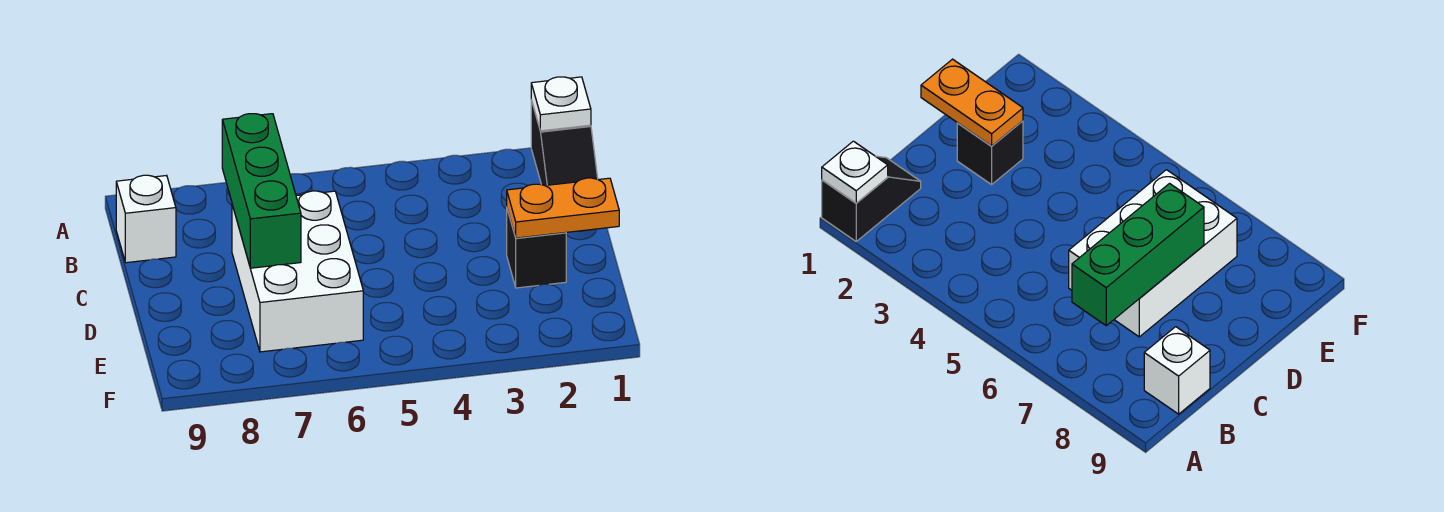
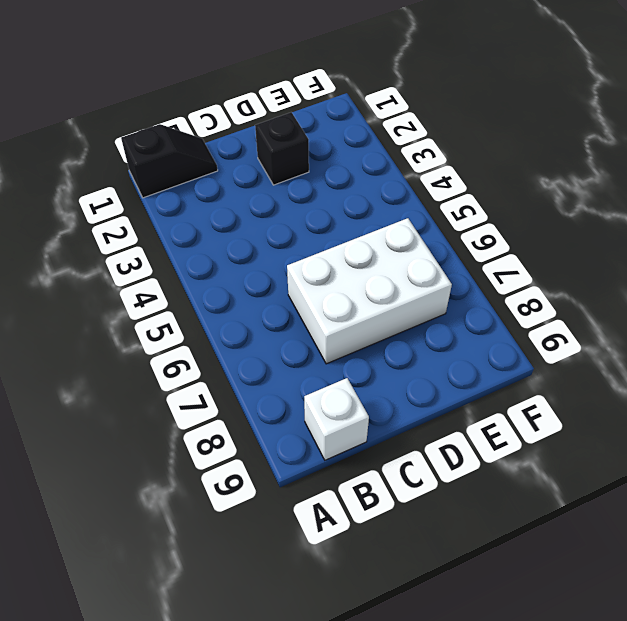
none -> white 1x1 plate [531,77,591,131]
none -> green 1x3 brick [222,114,301,268]

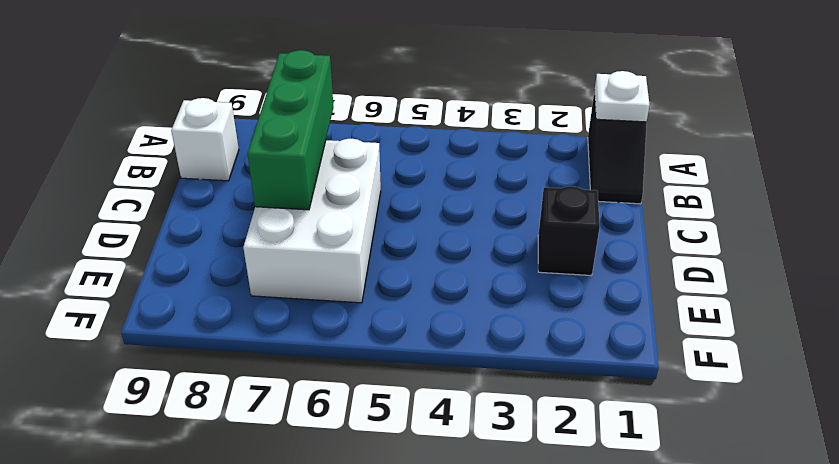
none -> orange 1x2 plate [507,178,619,238]

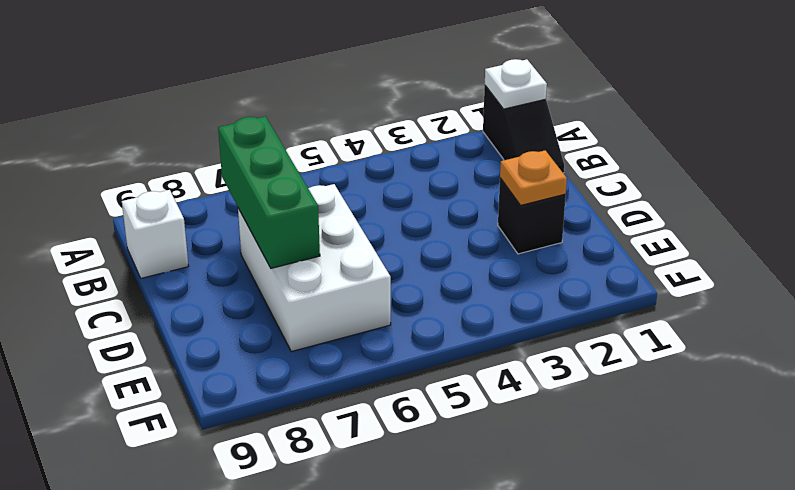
orange 1x1 plate [500,150,567,205] -> orange 1x2 plate [507,178,619,238]

